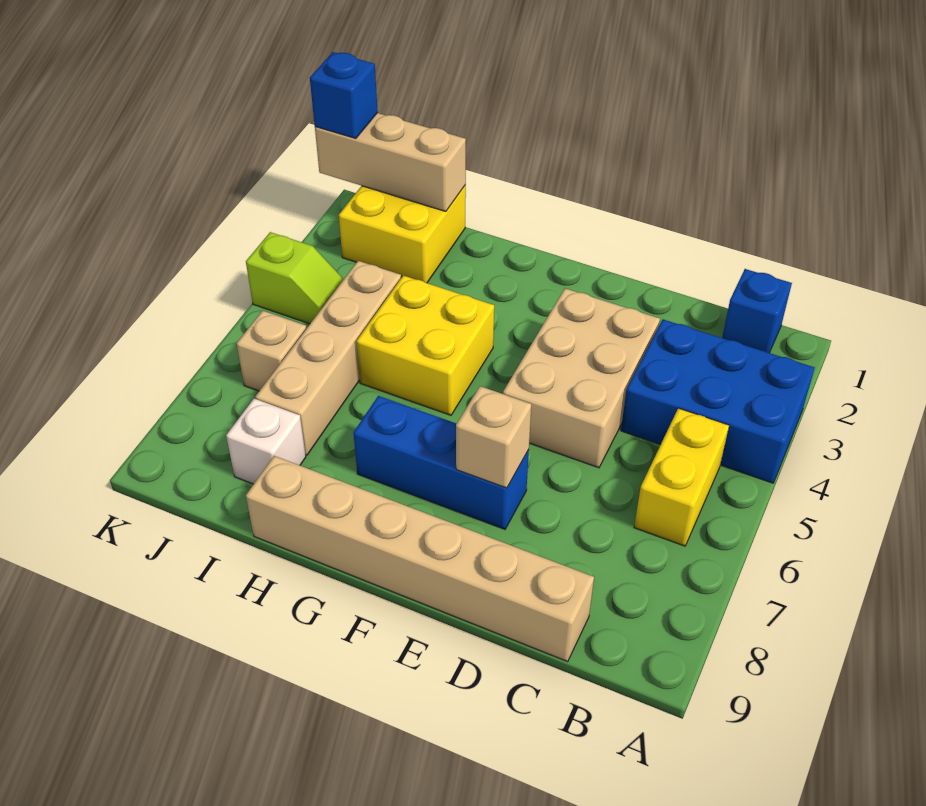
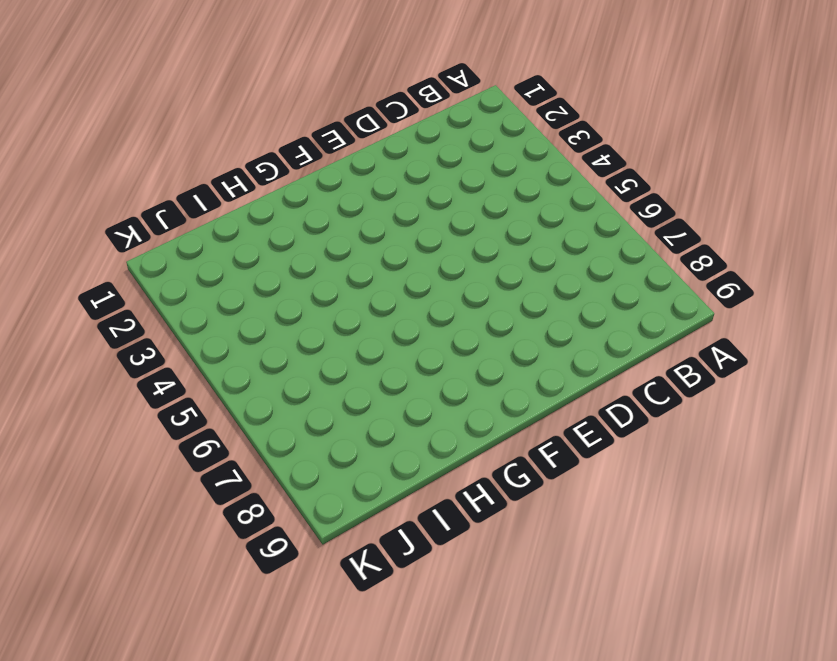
none -> blue 2x3 brick [621,319,815,483]
none -> blue 1x1 brick [722,269,792,353]
none -> yellow 1x2 brick [634,408,729,546]

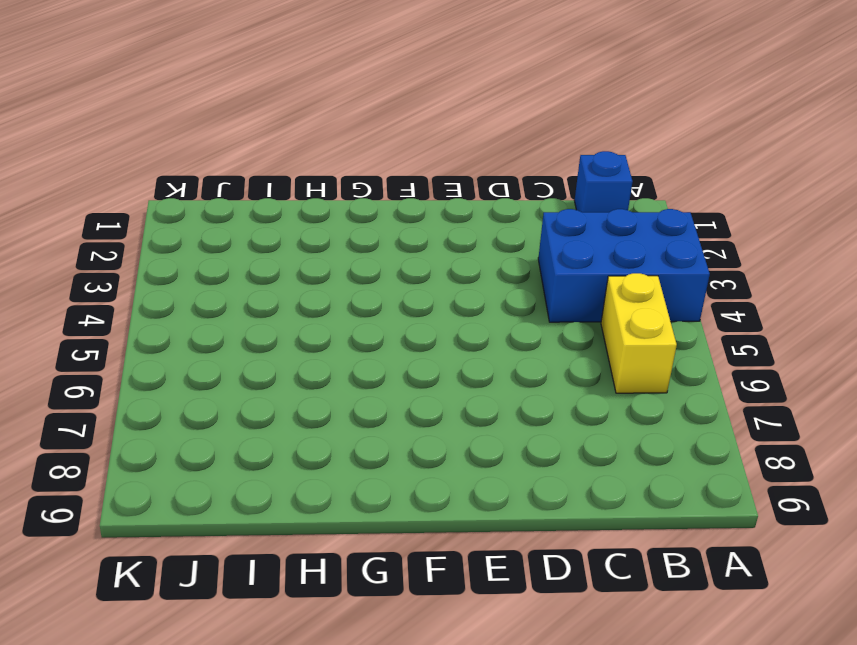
none -> tan 1x6 brick [246,456,594,662]
none -> tan 2x3 brick [503,288,660,468]
none -> blue 1x3 brick [353,396,529,529]

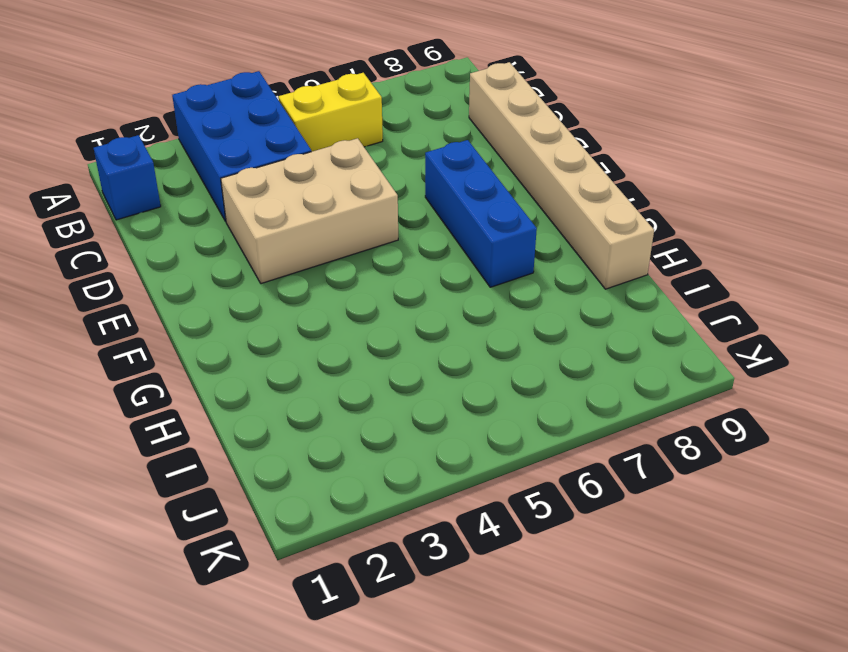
none -> yellow 2x2 brick [356,275,494,415]
none -> yellow 2x2 brick [339,185,466,283]
none -> tan 1x4 brick [255,261,401,455]

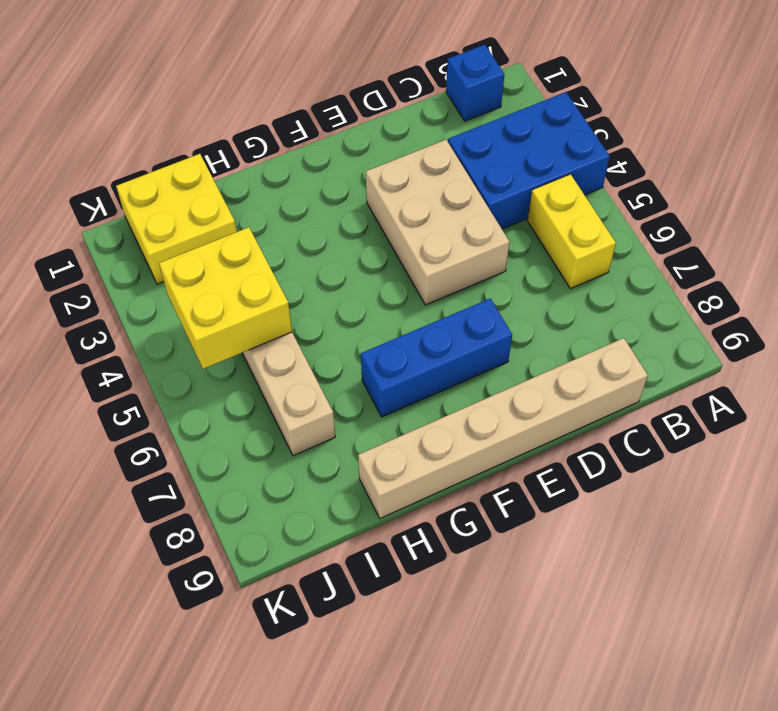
yellow 2x2 brick [159,227,292,369] -> yellow 2x2 brick moved to [356,275,494,415]
none -> white 1x1 brick [226,399,306,484]
none -> lime 1x2 slope [246,232,344,324]
none -> tan 1x1 brick [236,311,306,391]

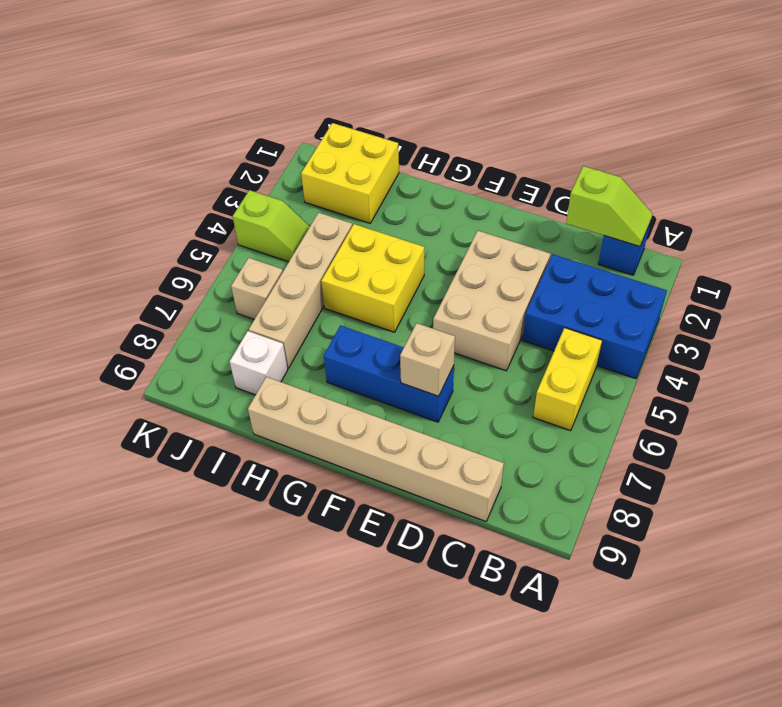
lime 1x2 slope [566,166,652,246] -> none
none -> tan 1x3 brick [315,113,466,211]
none -> blue 1x1 brick [310,52,378,139]

